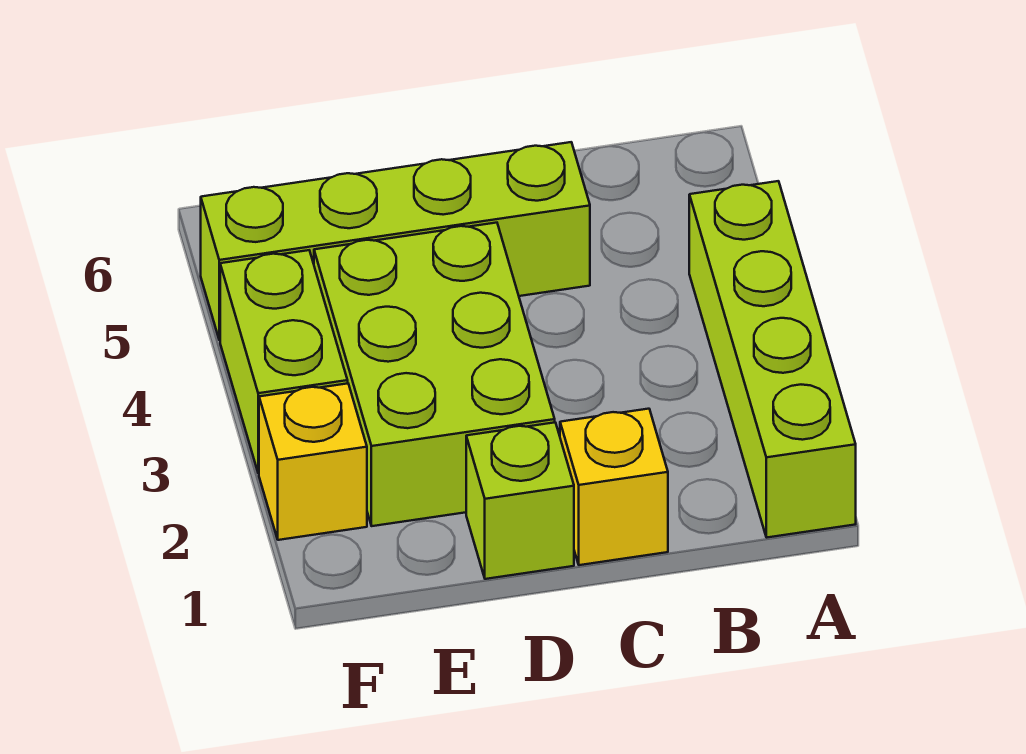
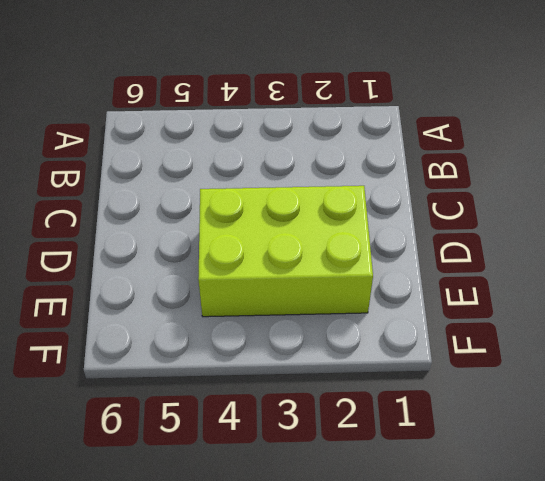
none -> lime 1x4 brick [689,181,856,537]
none -> yellow 1x1 brick [560,409,668,565]

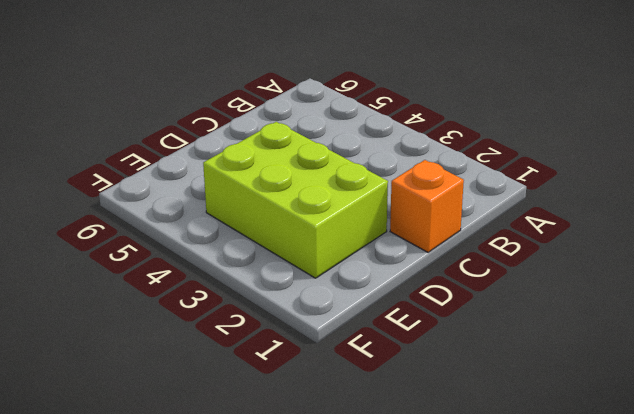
orange 1x1 brick [390,160,464,252] -> yellow 1x1 brick [560,409,668,565]
none -> lime 1x4 brick [689,181,856,537]
none -> lime 1x4 brick [201,142,590,340]

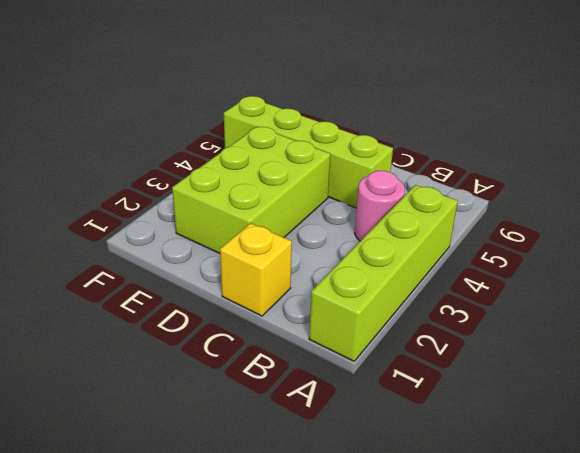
pink 1x1 round brick [355,171,405,241] -> none
none -> lime 1x1 brick [466,423,574,579]
none -> yellow 1x1 brick [259,383,367,540]

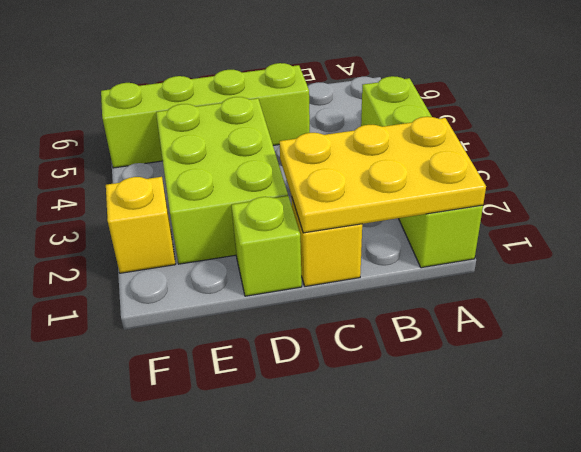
yellow 2x3 plate [279,117,486,233] -> none
none -> lime 1x2 brick [220,250,348,473]

